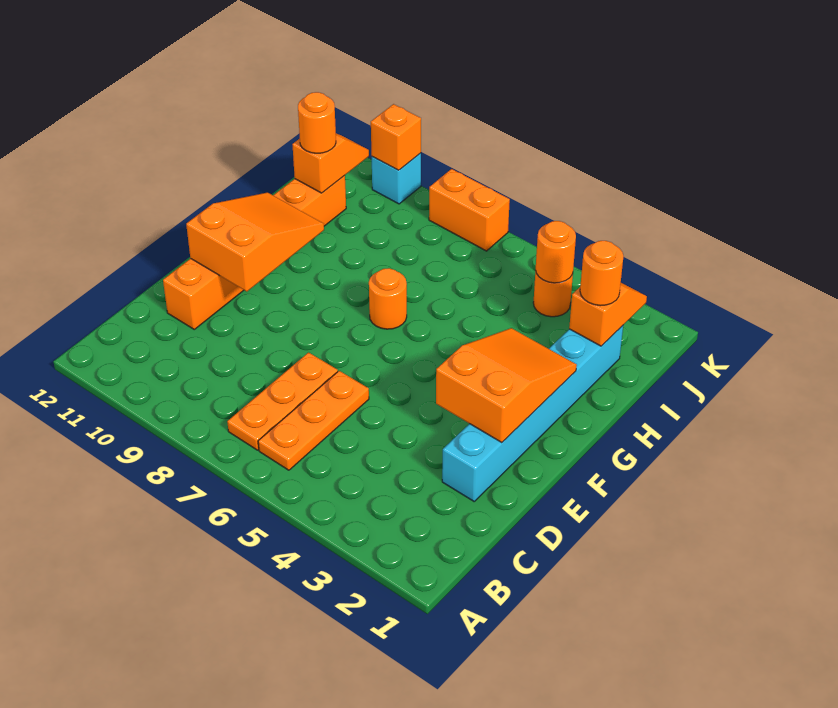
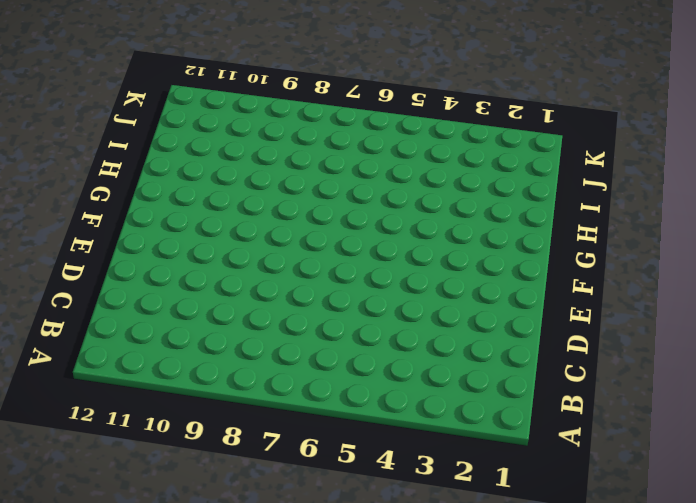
none -> orange 1x3 plate [258,371,369,470]
none -> orange 1x3 plate [227,352,338,450]
none -> cyan 1x6 brick [442,326,623,501]

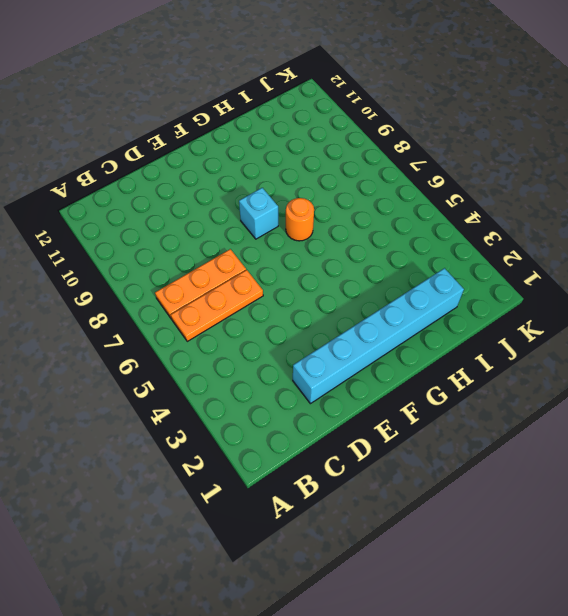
cyan 1x1 brick [239,188,278,239] -> cyan 1x1 brick moved to [372,153,421,204]
none -> orange 1x6 brick [163,175,346,329]
none -> orange 1x1 round brick [533,270,573,317]
none -> orange 1x2 brick [429,169,510,251]

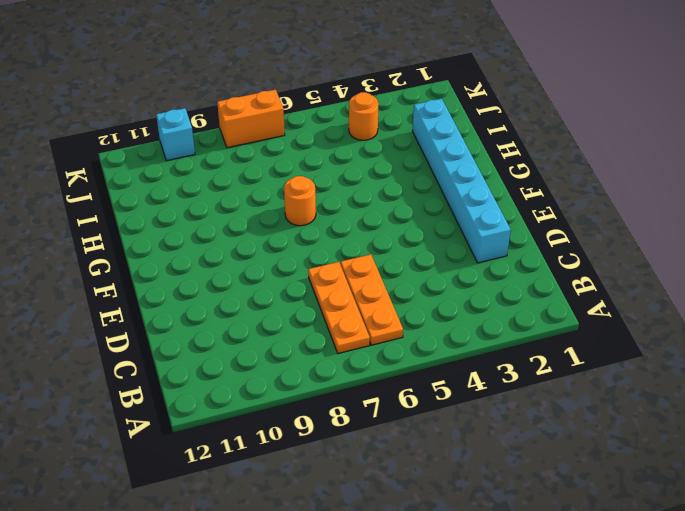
none -> orange 1x6 brick [163,175,346,329]
none -> orange 2x3 slope [436,328,577,443]
none -> orange 2x3 slope [186,192,324,292]

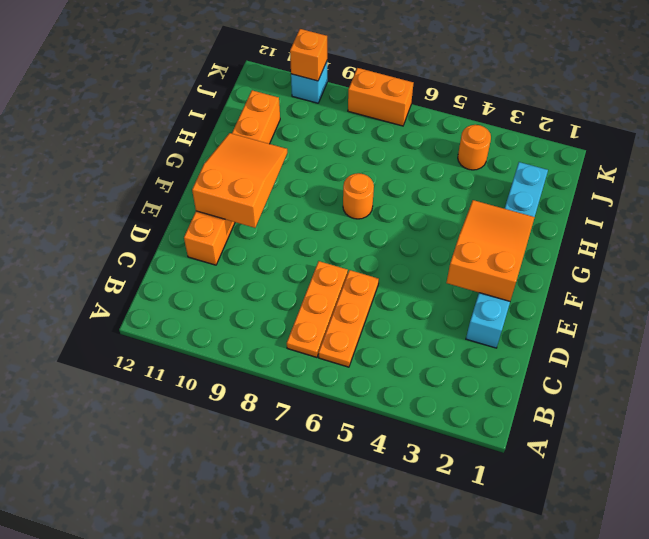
none -> orange 1x2 slope [569,283,647,346]
none -> orange 1x2 slope [292,134,369,193]
none -> orange 1x1 round brick [536,221,576,283]

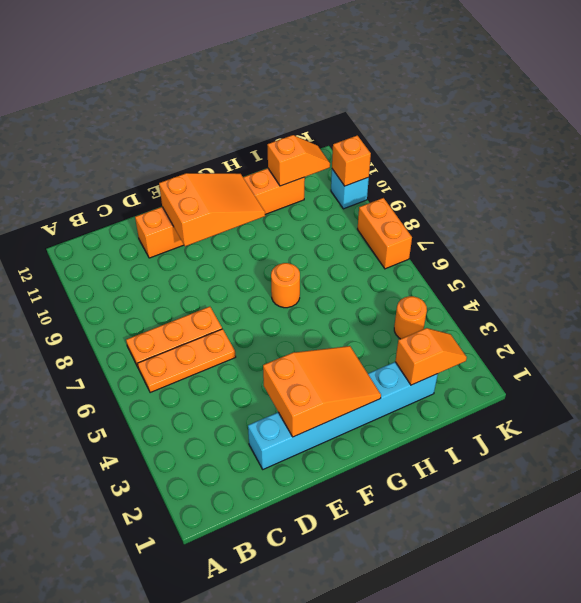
none -> orange 1x1 round brick [536,221,576,283]
none -> orange 1x1 round brick [580,241,623,306]
none -> orange 1x1 round brick [298,92,336,153]

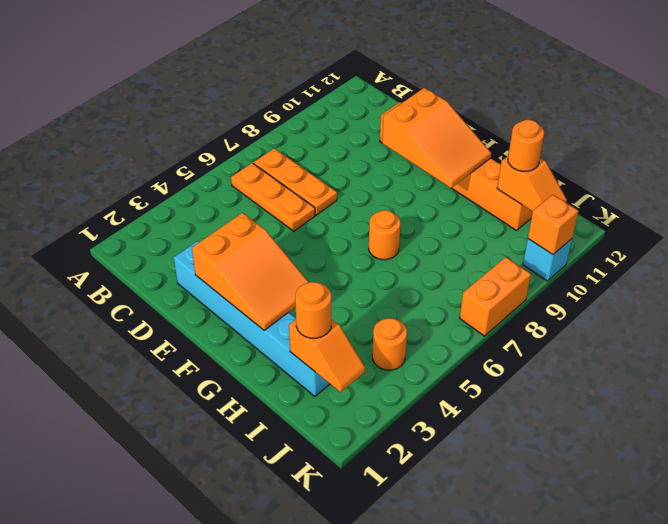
none -> orange 1x1 round brick [536,221,576,283]

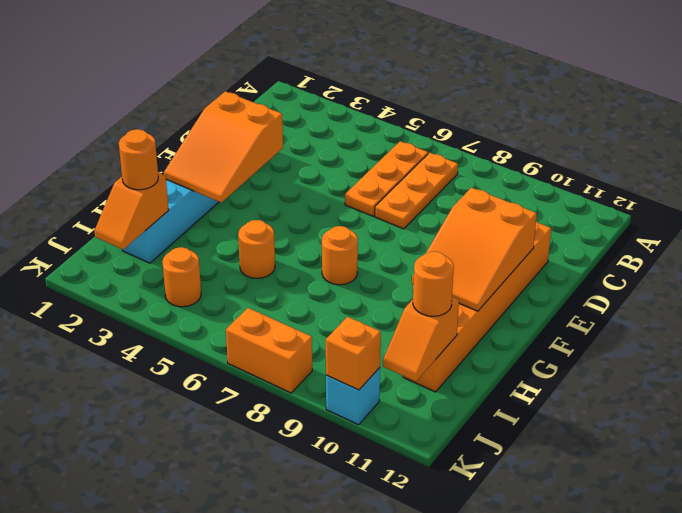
orange 1x1 round brick [238,220,275,278] -> orange 1x1 round brick moved to [536,221,576,283]

